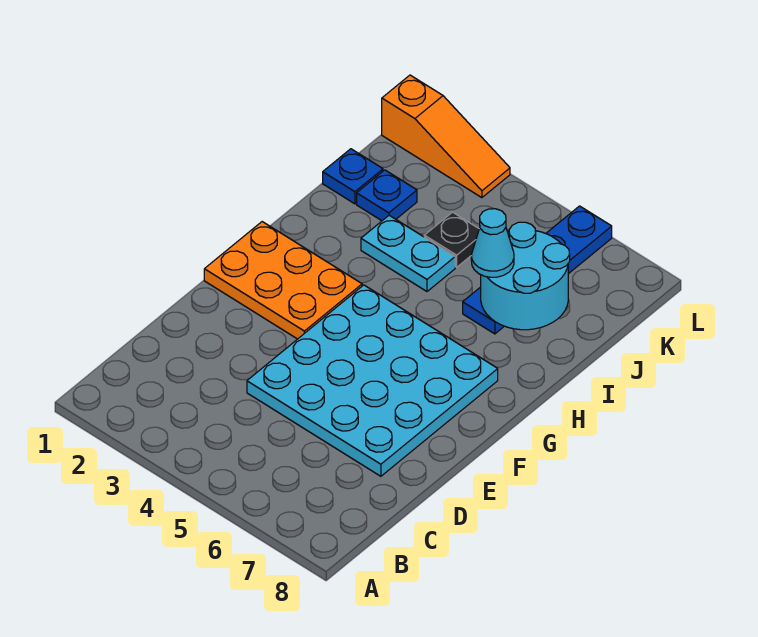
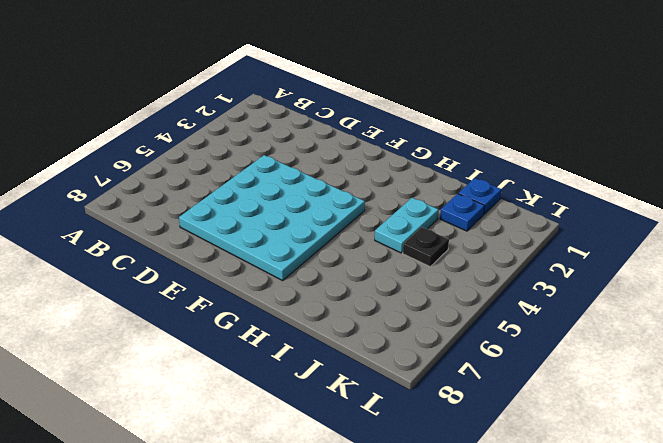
none -> orange 2x3 plate [204,222,362,339]
none -> blue 1x4 plate [463,206,612,334]

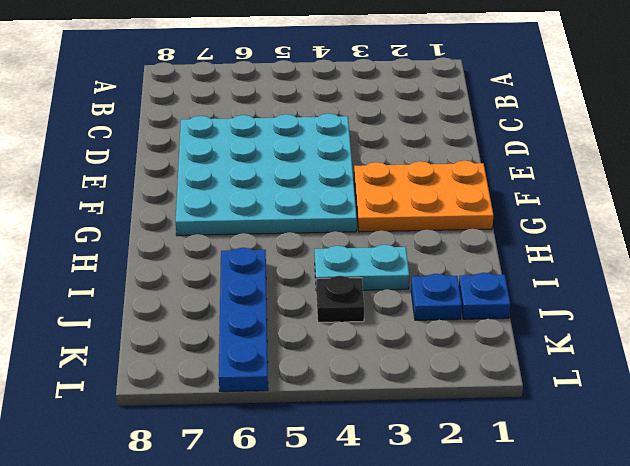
none -> orange 1x3 slope [382,75,510,198]
none -> cyan 2x2 round brick [481,222,570,330]

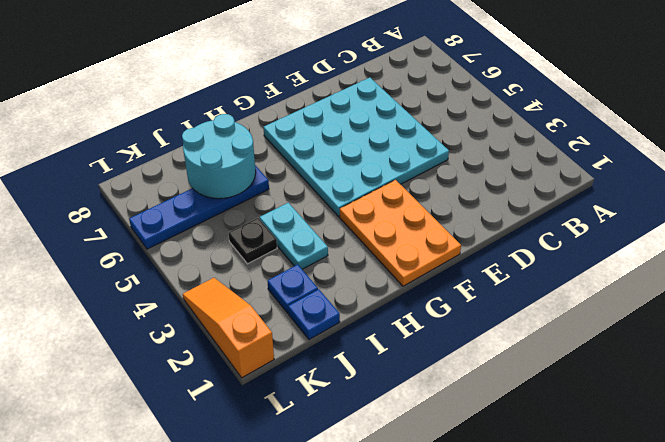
none -> cyan 1x1 cone [471,209,514,277]

